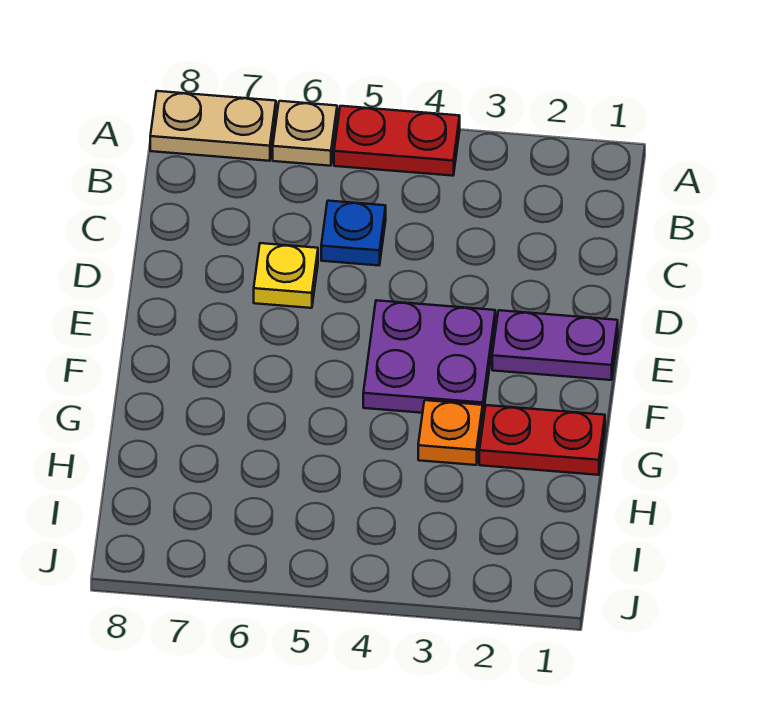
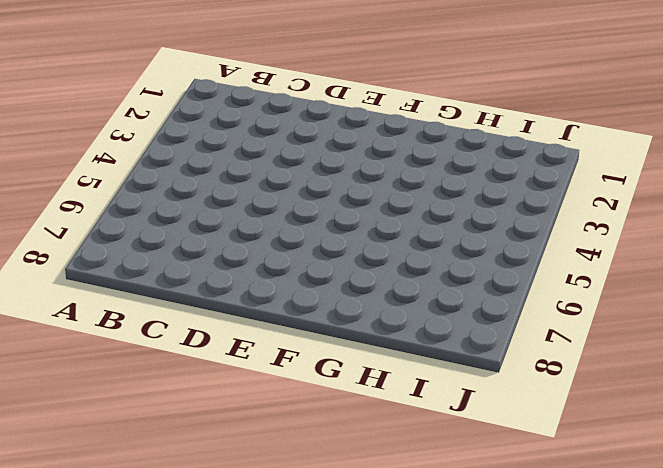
none -> red 1x2 plate [334,106,460,176]
none -> tan 1x1 plate [273,101,337,166]

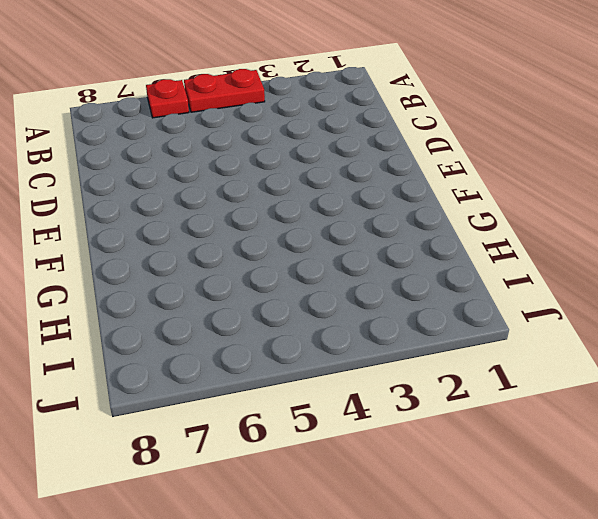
red 1x1 plate [146,79,189,118] -> tan 1x1 plate [273,101,337,166]
none -> tan 1x2 plate [150,91,276,161]
none -> blue 1x1 plate [321,201,386,265]

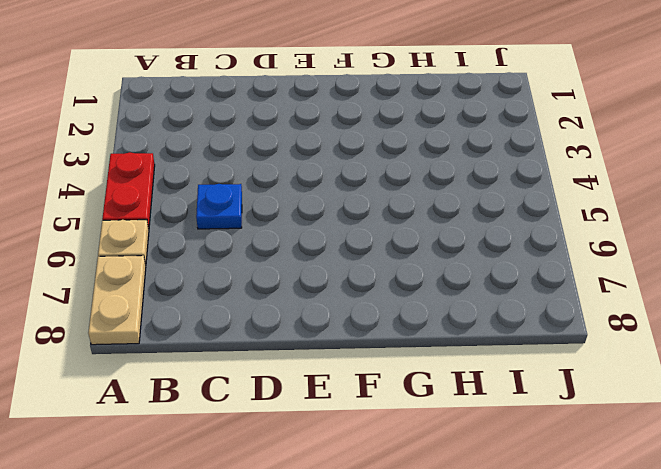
none -> yellow 1x1 plate [254,243,318,308]
none -> purple 1x2 plate [492,310,618,380]

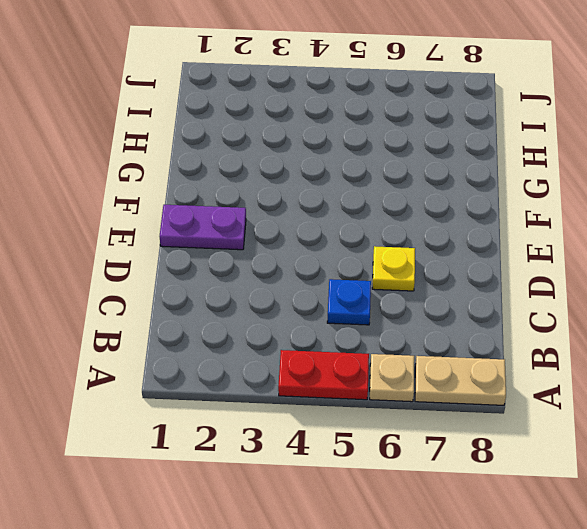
none -> purple 2x2 plate [363,300,495,413]
none -> red 1x2 plate [479,405,605,475]

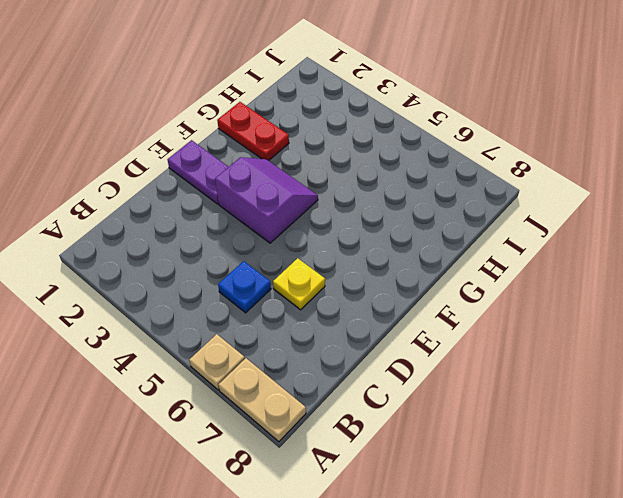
purple 2x2 slope [215,157,318,243] -> purple 2x2 plate [363,300,495,413]
none -> red 1x2 plate [334,106,460,176]
none -> orange 1x1 plate [418,400,483,465]

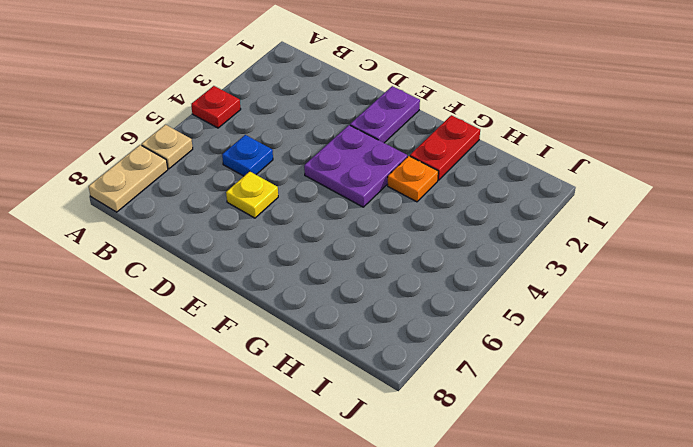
red 1x1 plate [191,86,241,128] -> red 1x2 plate [334,106,460,176]

